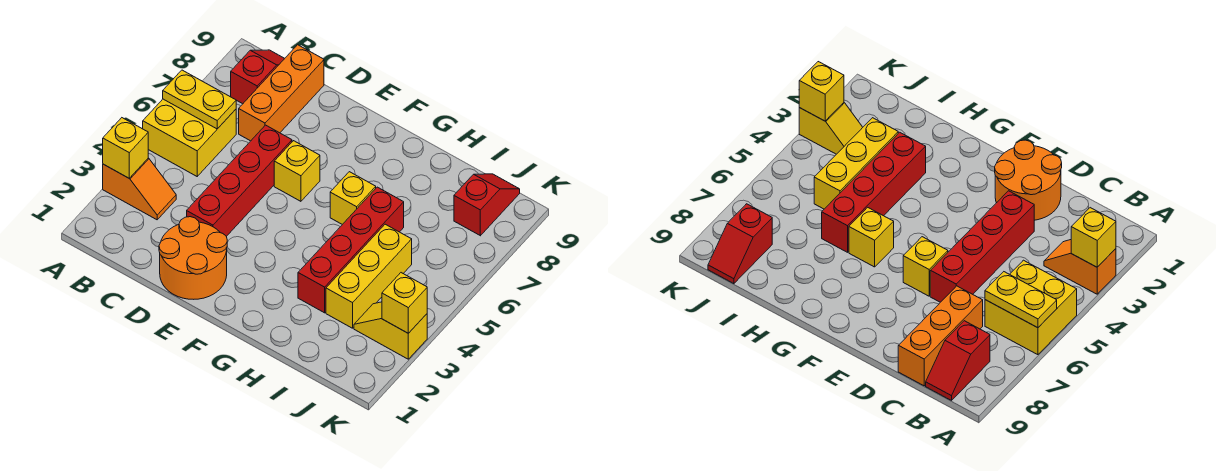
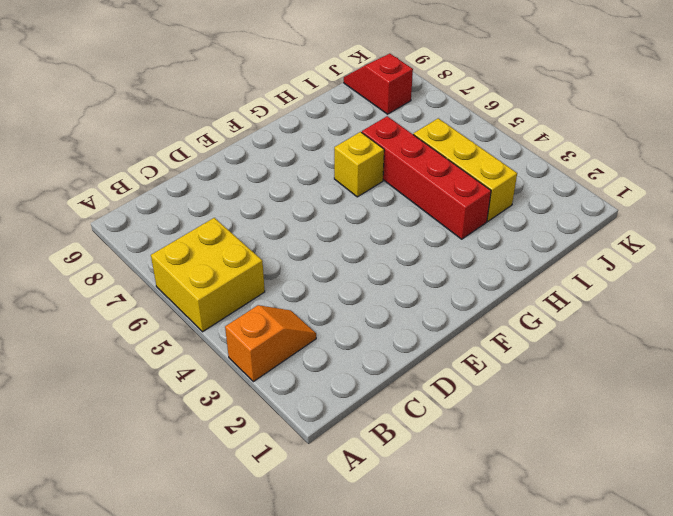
none -> red 1x2 slope [231,50,285,104]
none -> orange 1x3 brick [239,45,324,141]
none -> orange 2x2 round brick [159,217,227,299]

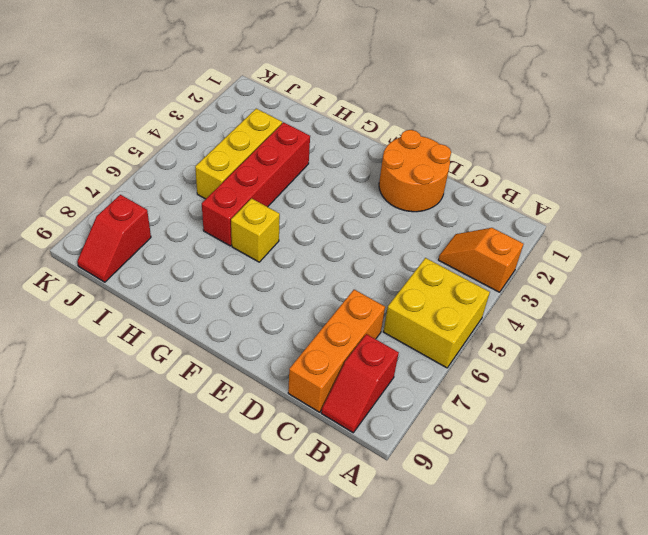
none -> red 1x4 brick [187,125,292,237]
none -> yellow 1x1 brick [274,141,320,201]
none -> yellow 1x2 slope [354,302,427,359]

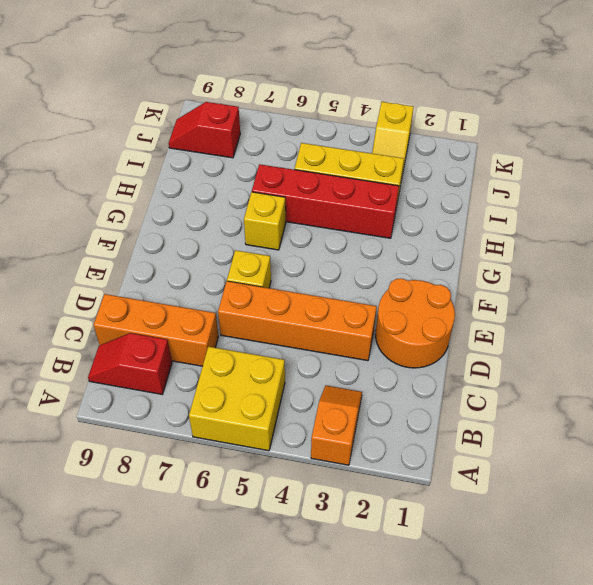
orange 1x4 brick [218,281,377,361] -> red 1x4 brick [187,125,292,237]
none -> yellow 1x1 brick [103,118,148,178]
none -> yellow 1x2 plate [163,70,236,129]
none -> yellow 1x1 brick [382,273,427,333]

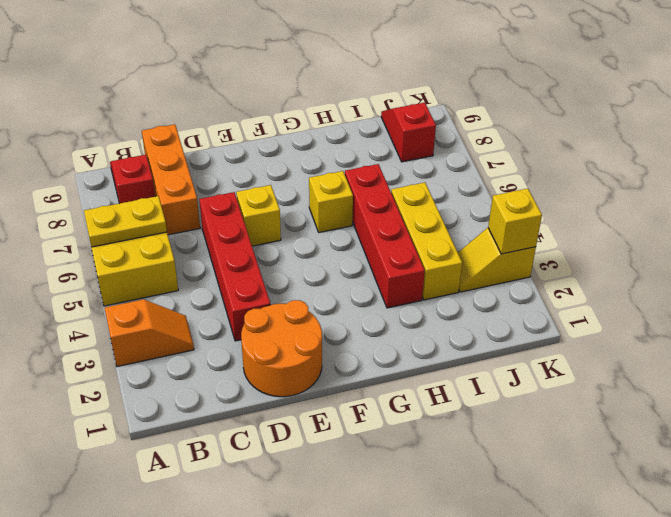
none -> yellow 1x1 brick [103,118,148,178]

